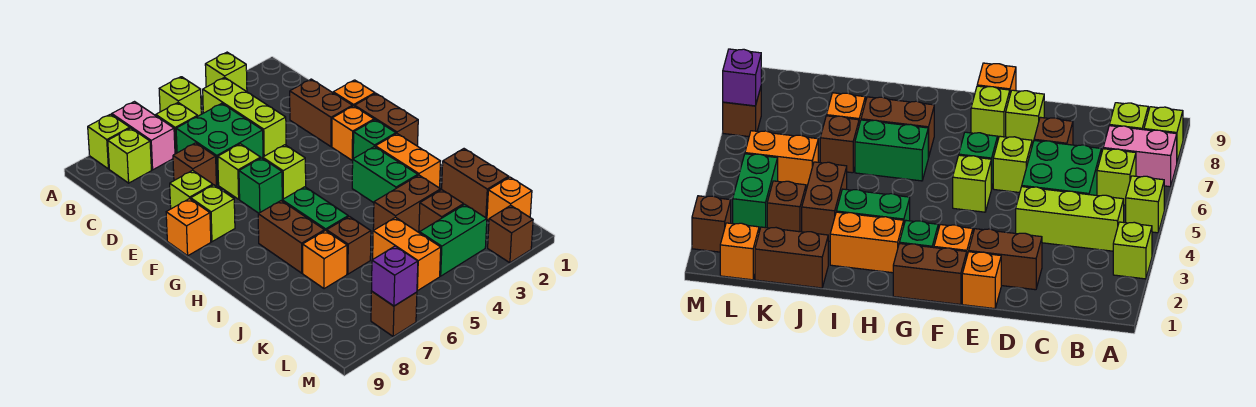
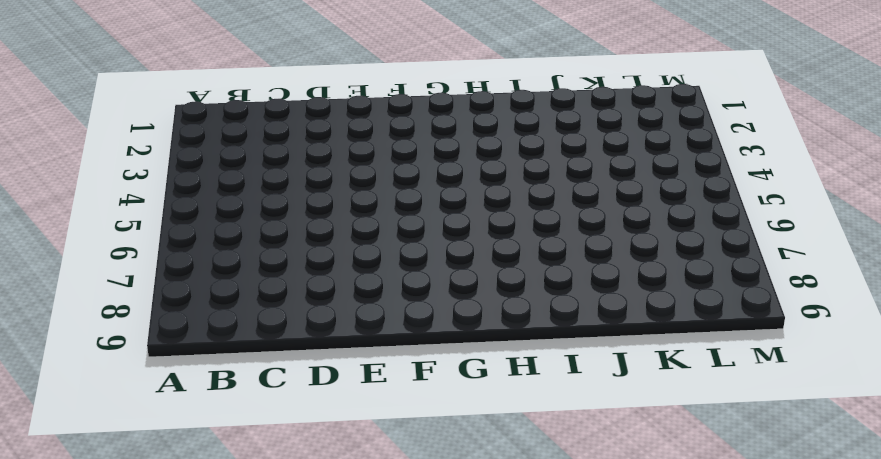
none -> lime 1x1 brick [205,52,247,92]
none -> lime 1x1 brick [159,77,201,116]
none -> pink 1x2 brick [112,102,175,170]
none -> lime 1x1 brick [88,114,130,169]

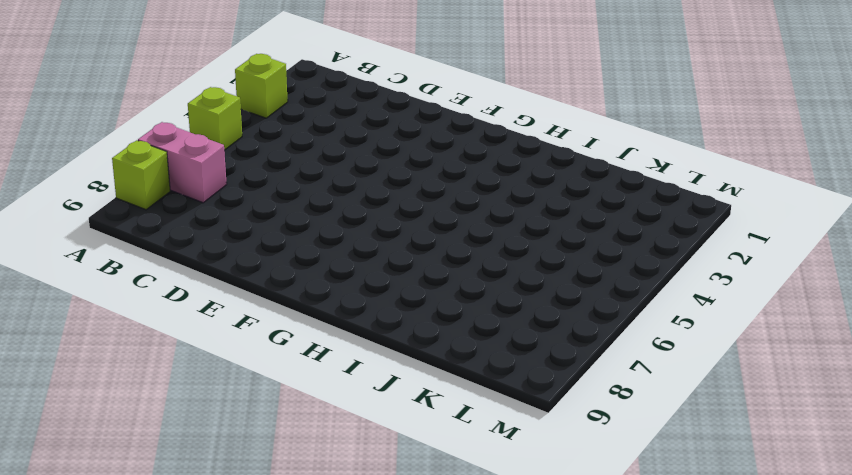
none -> lime 1x3 brick [203,77,286,157]
none -> lime 1x1 brick [156,103,198,154]
none -> lime 1x1 brick [108,128,151,183]
none -> green 2x2 brick [176,103,263,185]

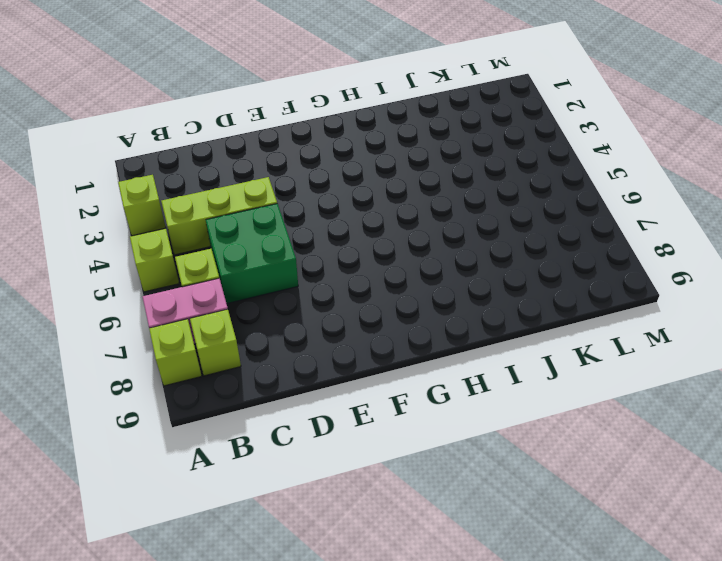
none -> brown 1x2 brick [290,79,353,147]
none -> brown 1x1 brick [173,143,216,186]
none -> orange 1x1 brick [333,80,375,106]
none -> lime 1x1 brick [218,144,261,199]

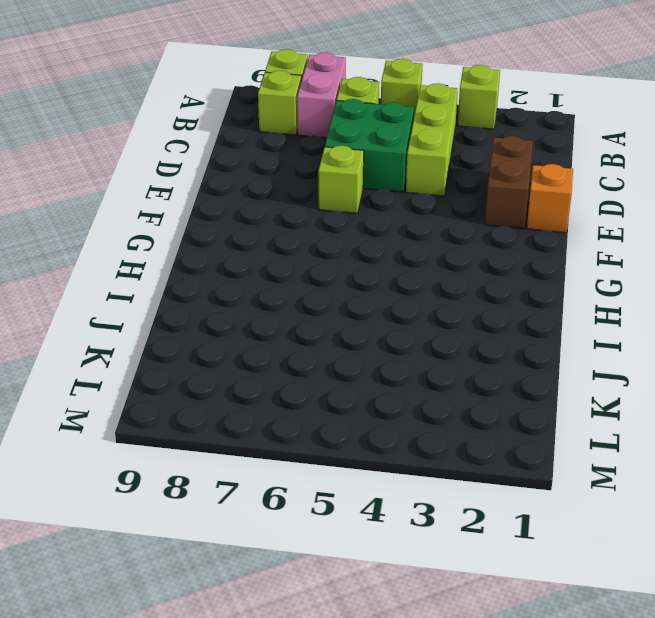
none -> brown 1x1 brick [173,143,216,186]
none -> lime 1x1 brick [170,170,213,209]
none -> brown 1x2 brick [355,93,418,146]
none -> orange 1x1 brick [332,106,374,160]

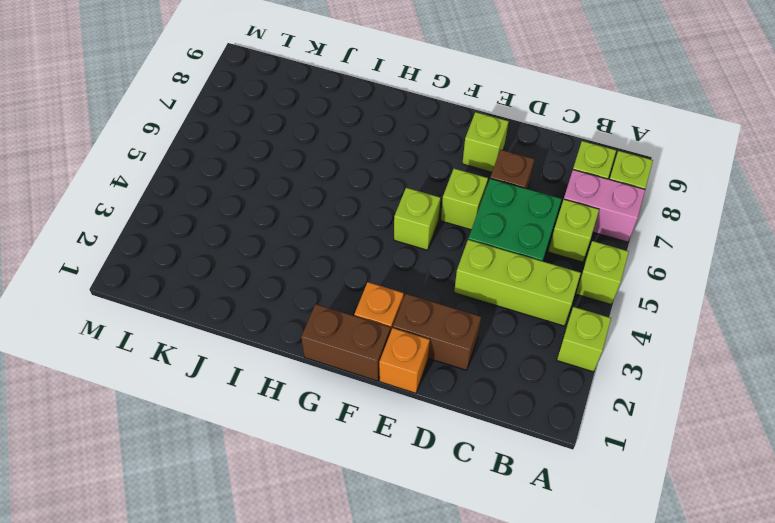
none -> green 1x1 brick [239,158,282,213]
none -> lime 1x1 brick [191,185,235,242]
none -> orange 1x1 brick [166,199,211,256]
none -> green 1x1 brick [353,120,396,158]

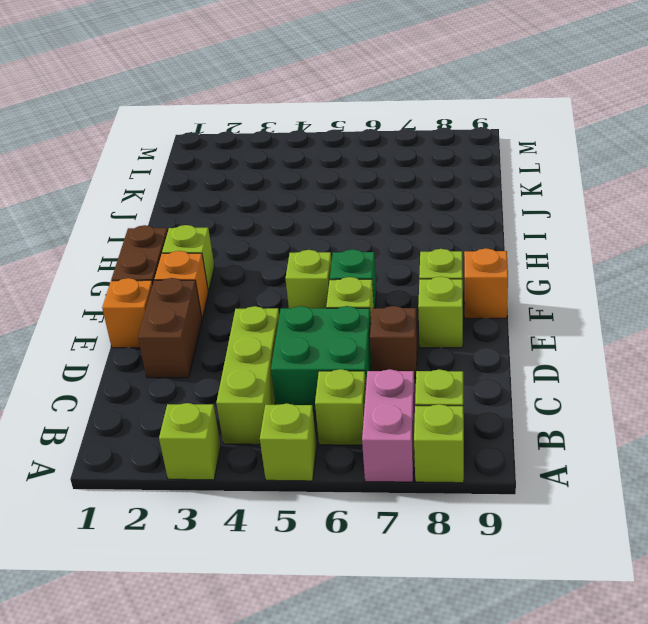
lime 1x1 brick [162,225,214,291] -> green 1x1 brick [353,120,396,158]
none -> orange 1x2 brick [375,134,440,188]
none -> green 1x2 brick [352,147,418,203]
none -> green 1x2 brick [282,187,348,231]
none -> brown 1x2 brick [258,201,324,273]

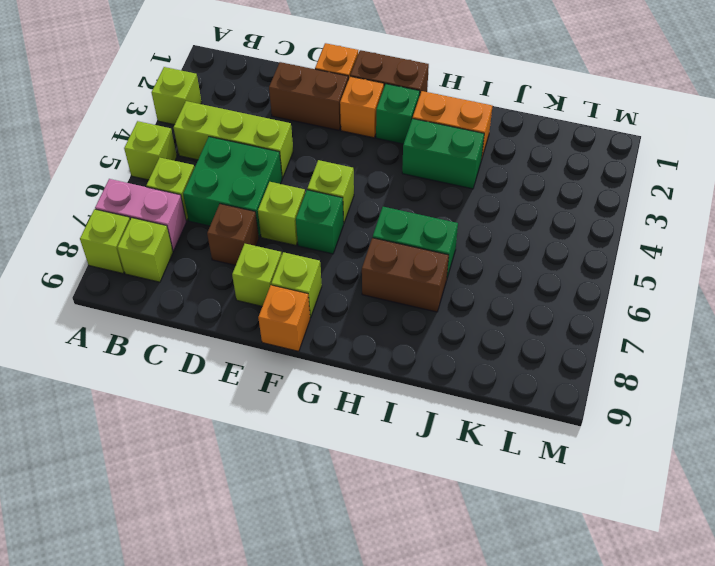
none -> brown 1x2 brick [442,149,509,218]
none -> brown 1x2 brick [373,175,441,232]
none -> brown 1x1 brick [327,216,371,274]
none -> orange 1x1 brick [303,230,347,289]

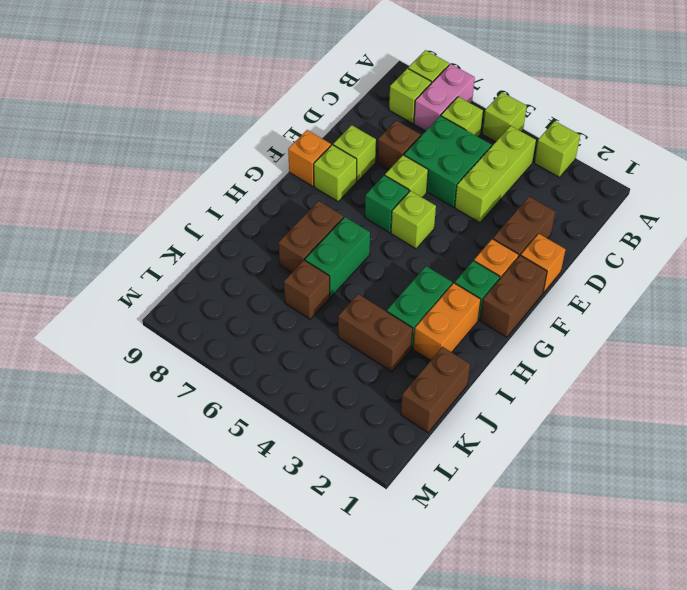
none -> orange 1x1 brick [303,230,347,289]
none -> brown 1x1 brick [419,190,464,233]
none -> orange 1x2 brick [373,217,441,291]
none -> orange 1x1 brick [487,177,532,221]

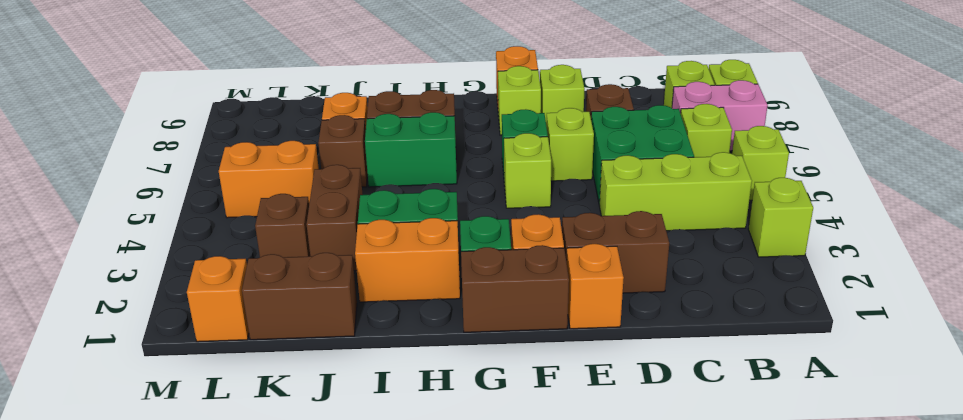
none -> green 1x2 brick [420,204,487,276]
none -> brown 1x1 brick [488,205,533,263]
none -> brown 1x1 brick [371,291,417,336]
none -> purple 1x1 brick [371,246,418,306]

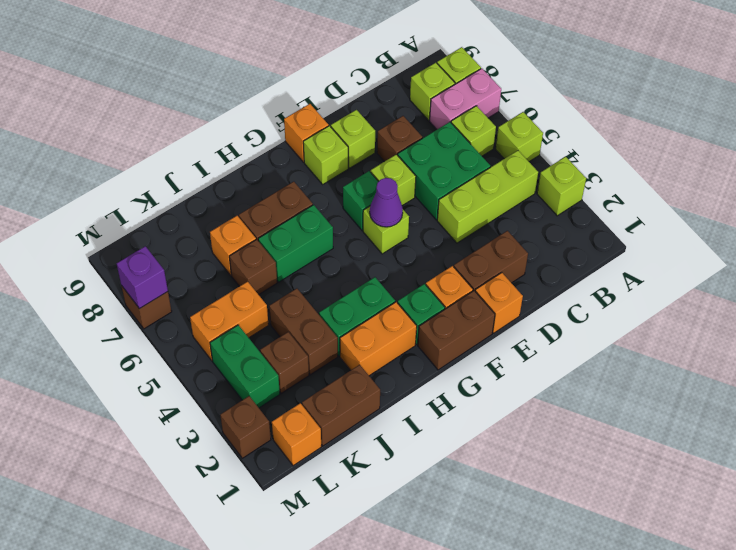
purple 1x1 cone [370,178,403,227] -> none

